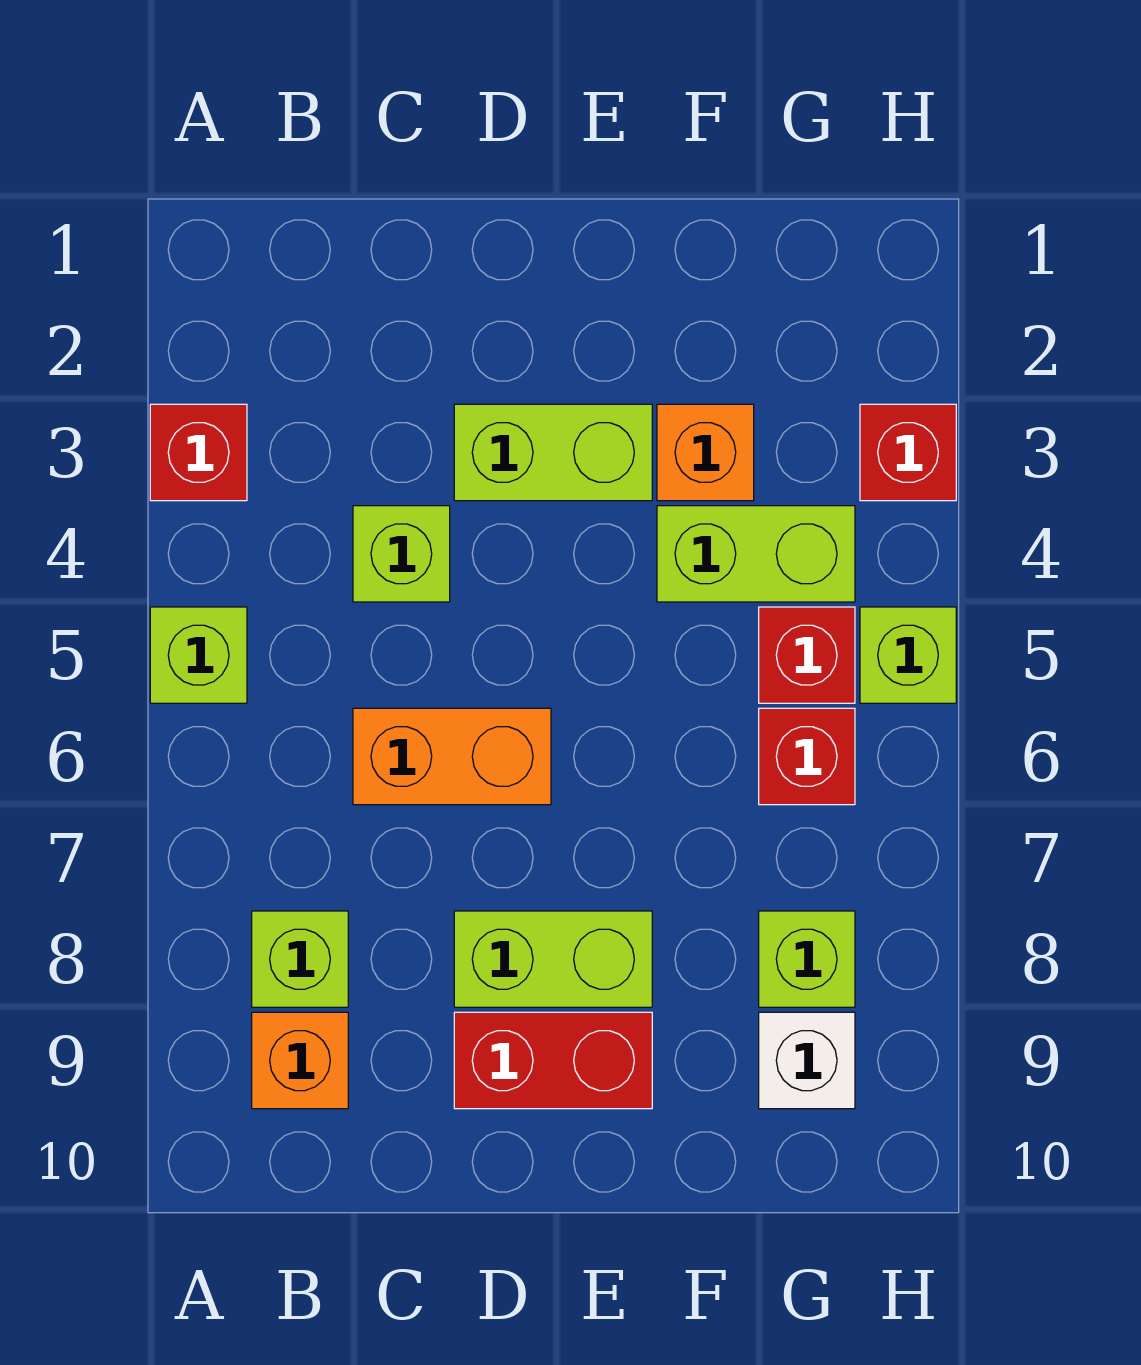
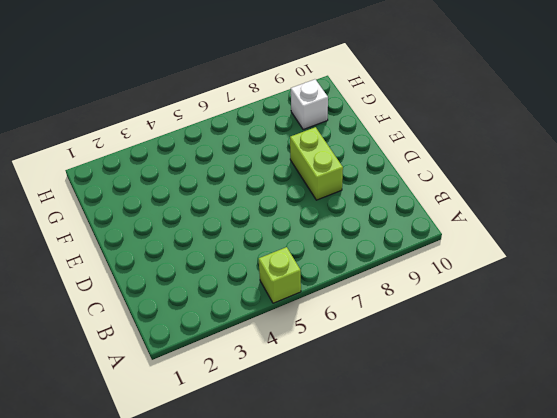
none -> red 1x1 brick [150,404,247,501]
none -> lime 1x1 brick [252,911,348,1007]
none -> orange 1x1 brick [252,1012,348,1109]

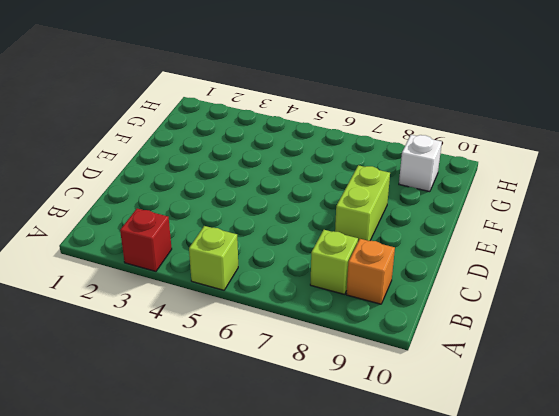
none -> lime 1x1 brick [353,506,450,602]
none -> orange 1x2 brick [353,708,551,805]
none -> lime 1x2 brick [454,404,652,501]

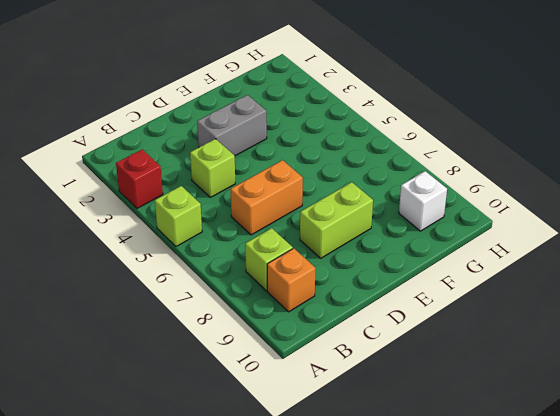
grey 1x2 brick [197,95,267,156] -> lime 1x2 brick [454,404,652,501]
none -> red 1x2 brick [454,1012,652,1109]
none -> orange 1x1 brick [657,404,754,501]
none -> lime 1x2 brick [657,506,855,602]

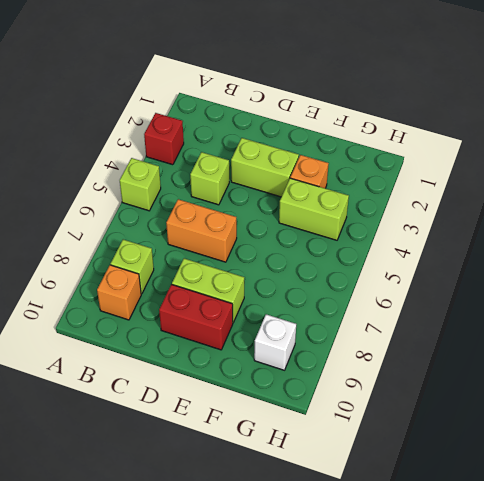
none -> red 1x1 brick [759,607,855,703]
none -> red 1x1 brick [759,708,855,805]
none -> lime 1x1 brick [759,911,855,1007]

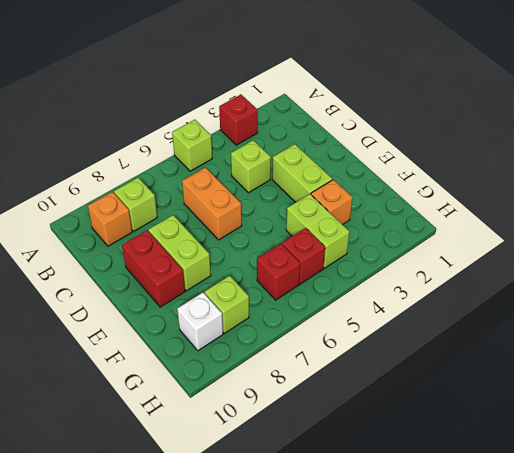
none -> red 1x1 brick [860,404,956,501]
none -> lime 1x1 brick [860,607,956,703]

